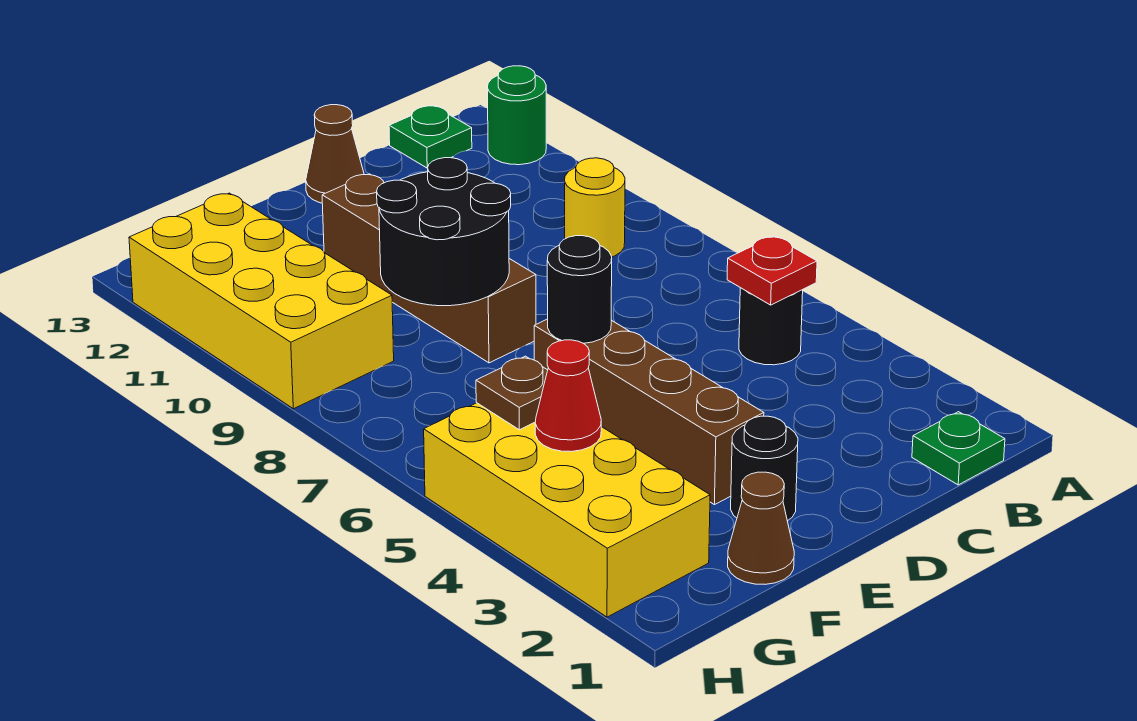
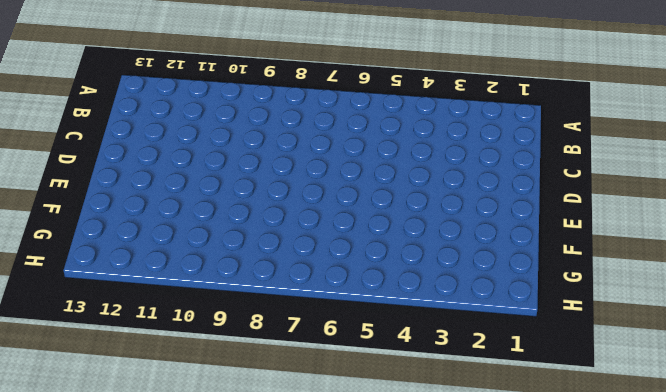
none -> green 1x1 round brick [487,66,546,165]
none -> green 1x1 plate [912,412,1005,485]
none -> black 1x1 round brick [739,288,803,365]

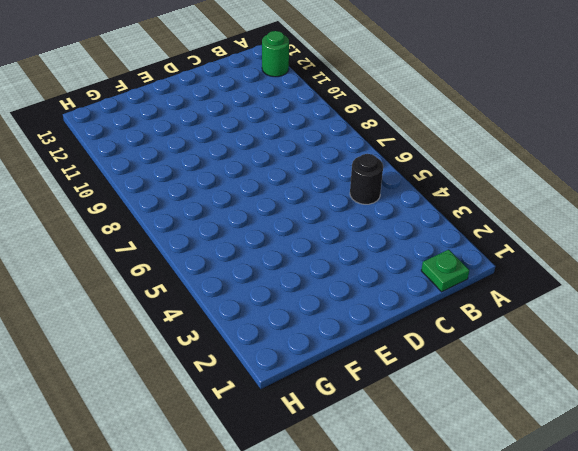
none -> yellow 1x1 round brick [565,158,625,257]
none -> green 1x1 plate [389,106,472,168]
none -> brown 1x1 cone [306,105,364,203]

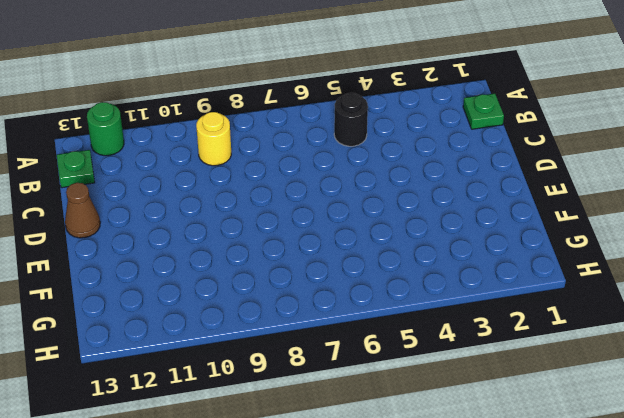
none -> black 1x1 round brick [731,416,798,521]
none -> brown 1x4 brick [534,319,764,505]
none -> brown 1x4 brick [322,174,536,363]

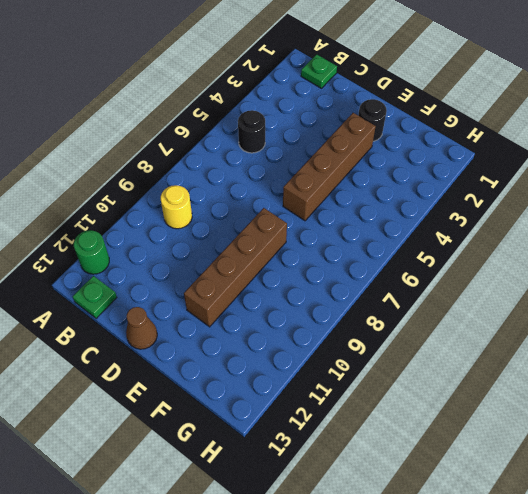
none -> brown 1x1 cone [728,472,794,584]
none -> yellow 2x4 brick [424,403,710,617]
none -> yellow 2x4 brick [129,193,394,409]

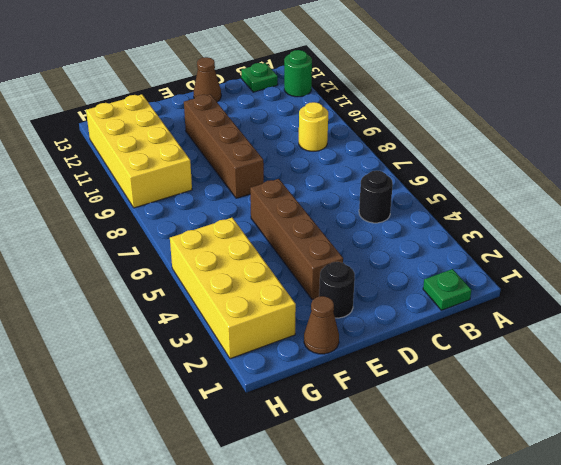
none -> red 1x1 plate [727,236,817,305]
none -> black 1x1 round brick [547,236,612,343]
none -> black 2x2 round brick [377,158,511,306]

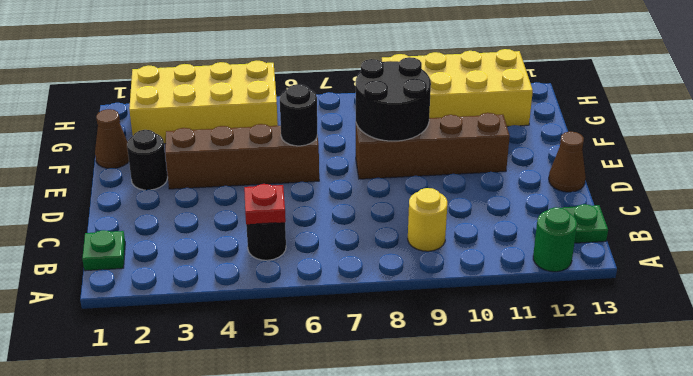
none -> red 1x1 cone [535,340,601,452]
none -> brown 1x1 plate [476,356,548,430]

